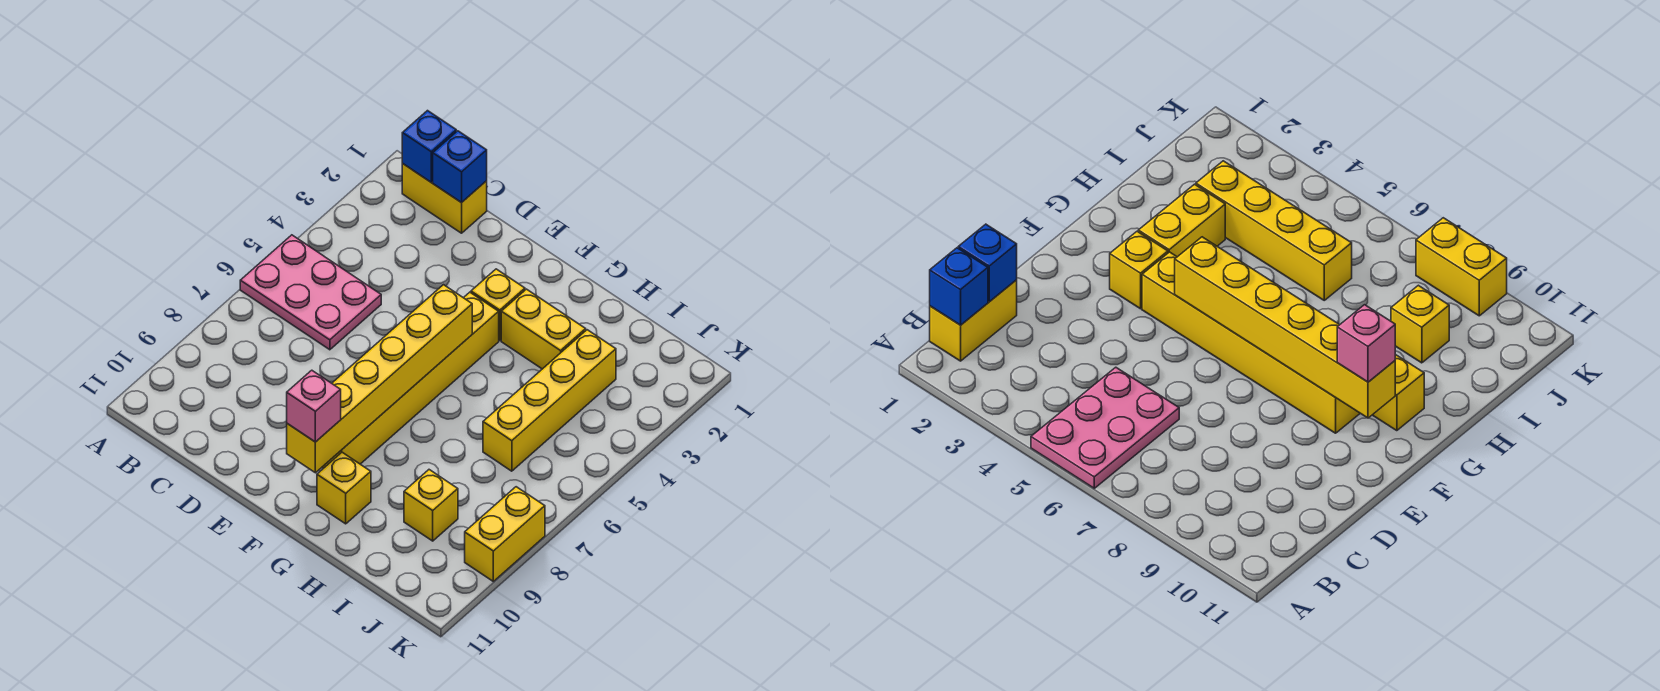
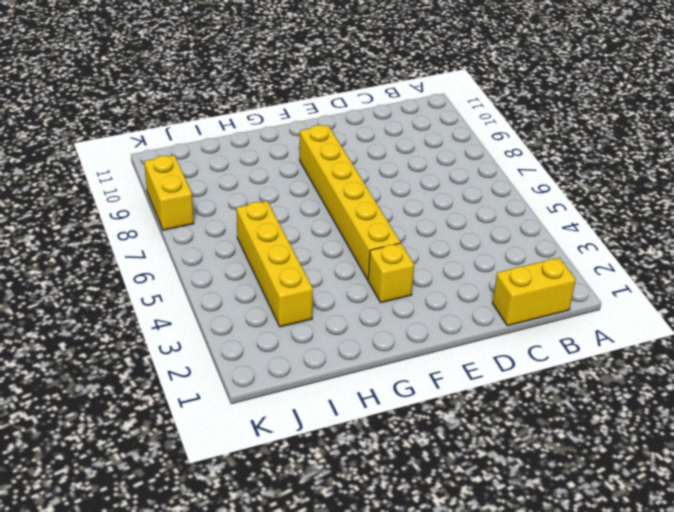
none -> pink 2x3 plate [240,235,381,350]
none -> yellow 1x2 brick [501,289,586,369]
none -> yellow 1x1 brick [317,452,371,524]

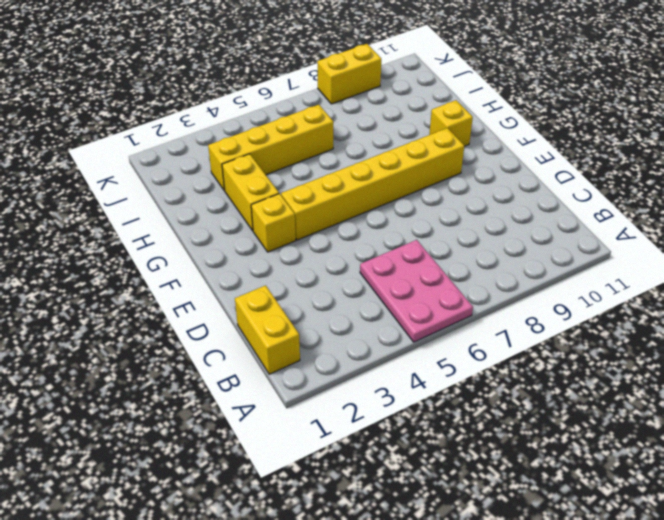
none -> yellow 1x1 brick [404,470,458,541]
none -> blue 1x1 brick [402,111,456,182]
none -> blue 1x1 brick [433,131,487,203]

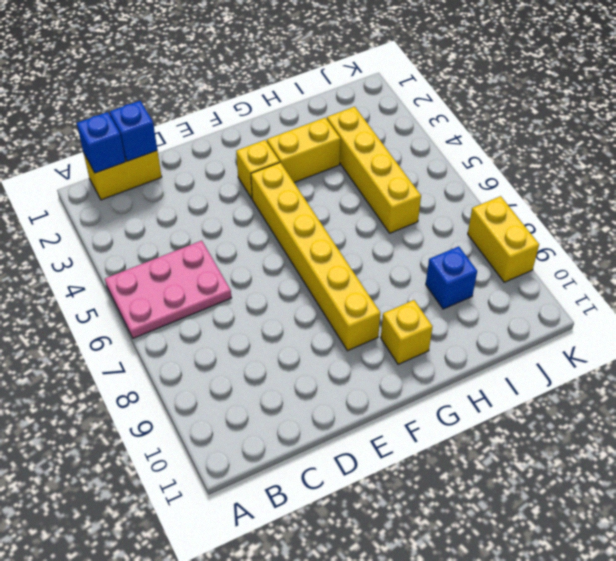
blue 1x1 brick [426,246,477,309] -> yellow 1x1 brick [404,470,458,541]
none -> yellow 1x6 brick [287,285,472,473]
none -> pink 1x1 brick [287,370,341,442]

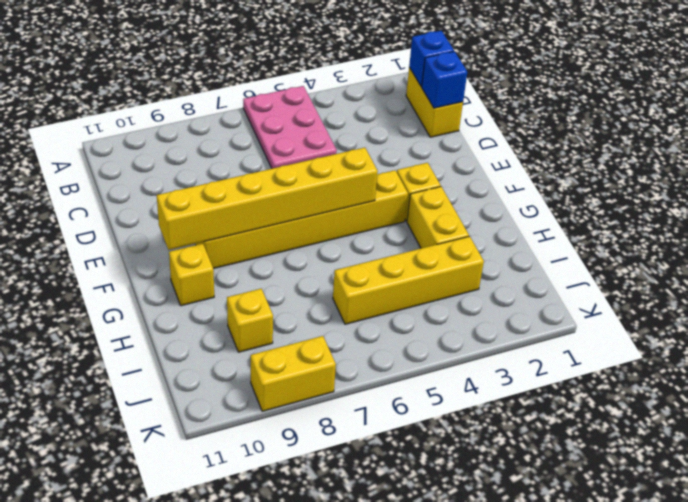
none -> pink 1x1 brick [287,370,341,442]

